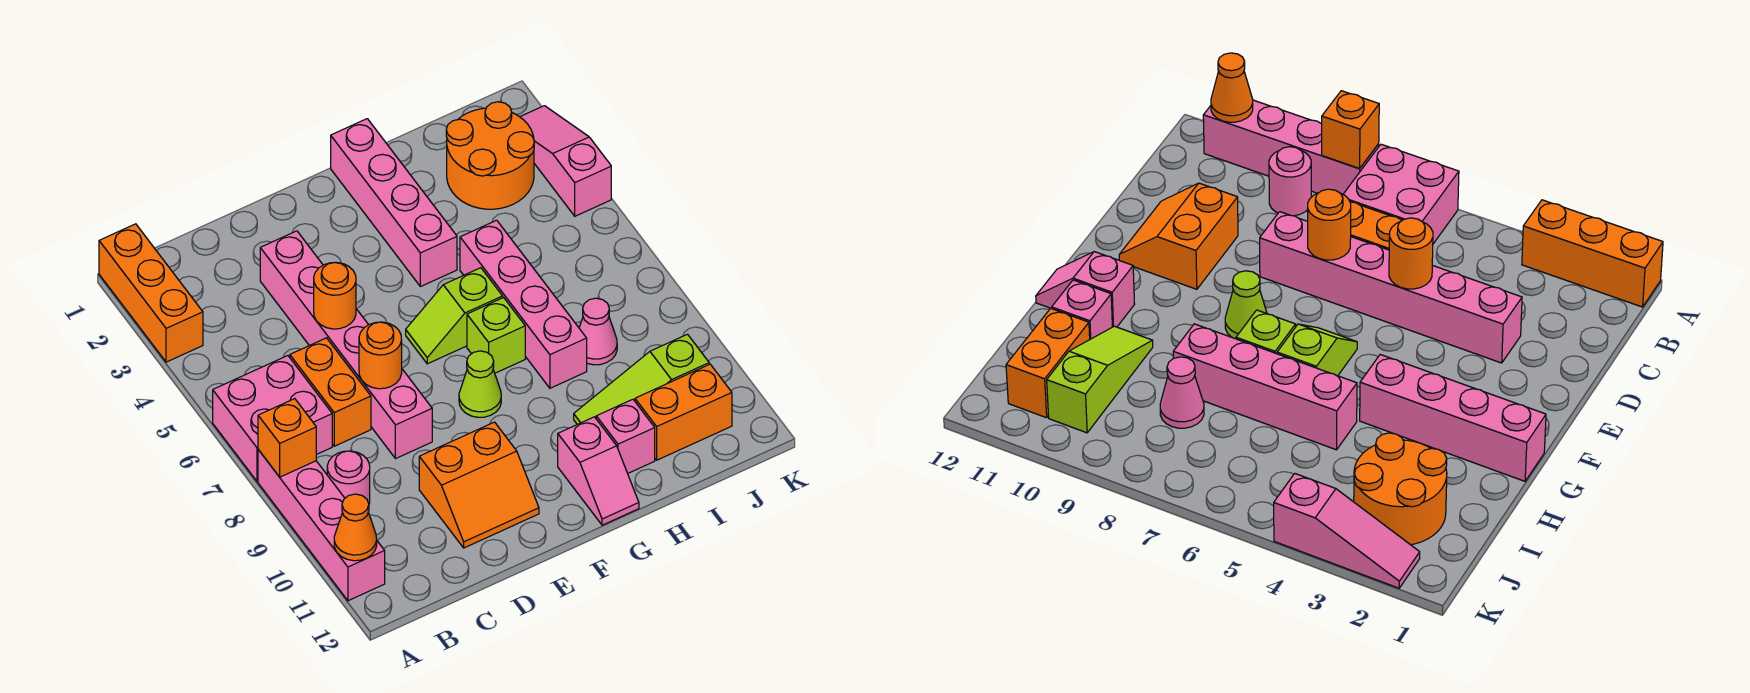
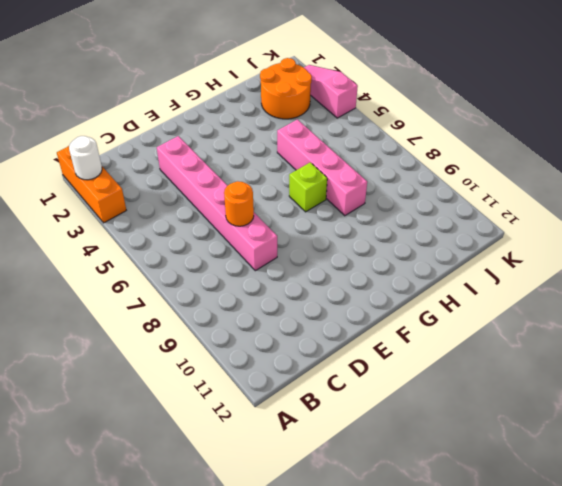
white 1x1 round brick [69,136,102,180] -> none
none -> pink 2x2 brick [213,356,332,481]
none -> pink 1x4 brick [258,450,385,601]
none -> pink 1x1 round brick [327,451,370,504]

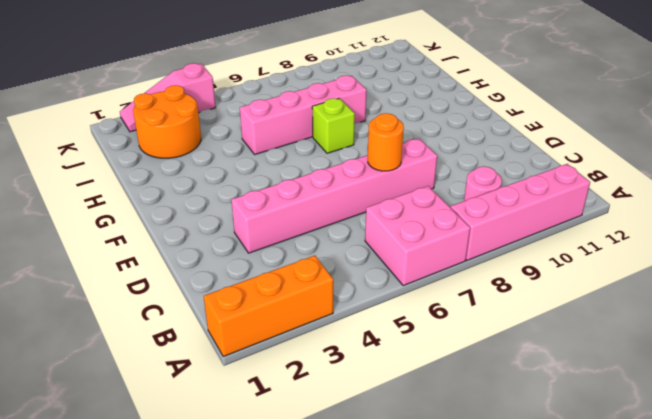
none -> orange 1x2 brick [290,338,371,446]
none -> orange 2x2 slope [419,422,539,548]
none -> lime 1x2 slope [406,268,503,364]

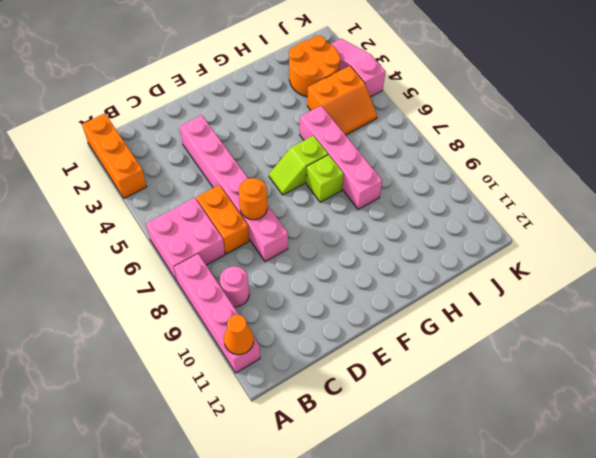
orange 2x2 slope [307,66,377,135] -> orange 2x2 slope moved to [419,422,539,548]
none -> lime 1x1 cone [459,351,501,417]
none -> pink 1x4 brick [331,119,457,287]
none -> pink 1x2 slope [558,417,639,525]

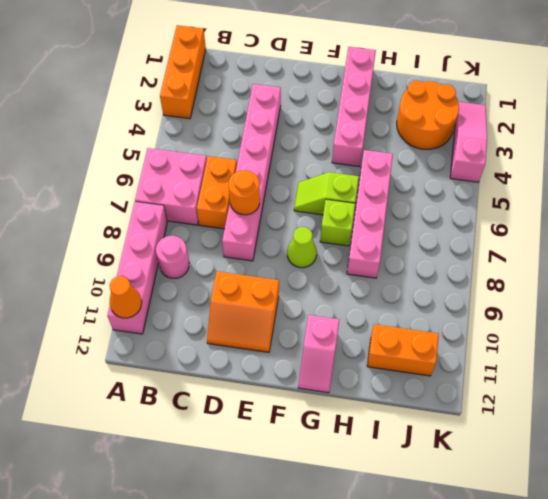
none -> lime 1x3 slope [574,334,709,424]
none -> pink 1x1 brick [596,399,655,473]
none -> pink 1x1 cone [579,298,617,365]

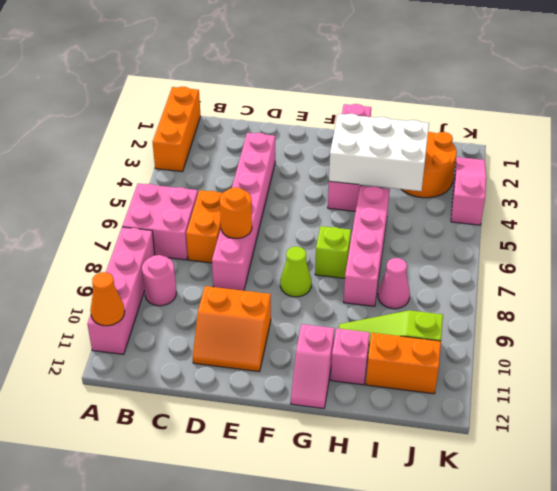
white 2x3 brick [329,114,429,191] -> none
none -> lime 1x2 slope [406,268,503,364]
none -> orange 1x1 brick [258,399,316,477]
none -> orange 1x1 round brick [314,263,356,329]

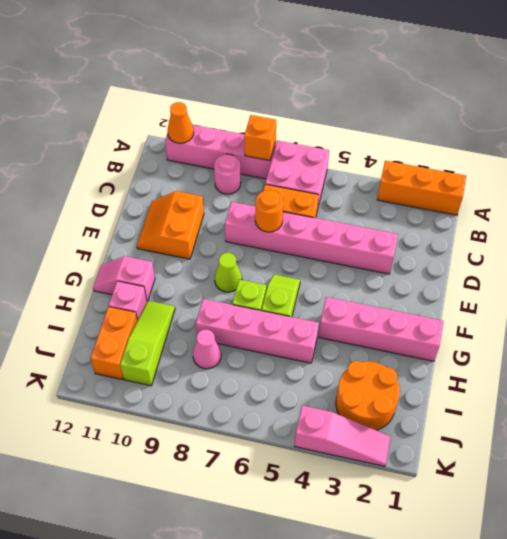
none -> orange 1x1 round brick [314,263,356,329]

